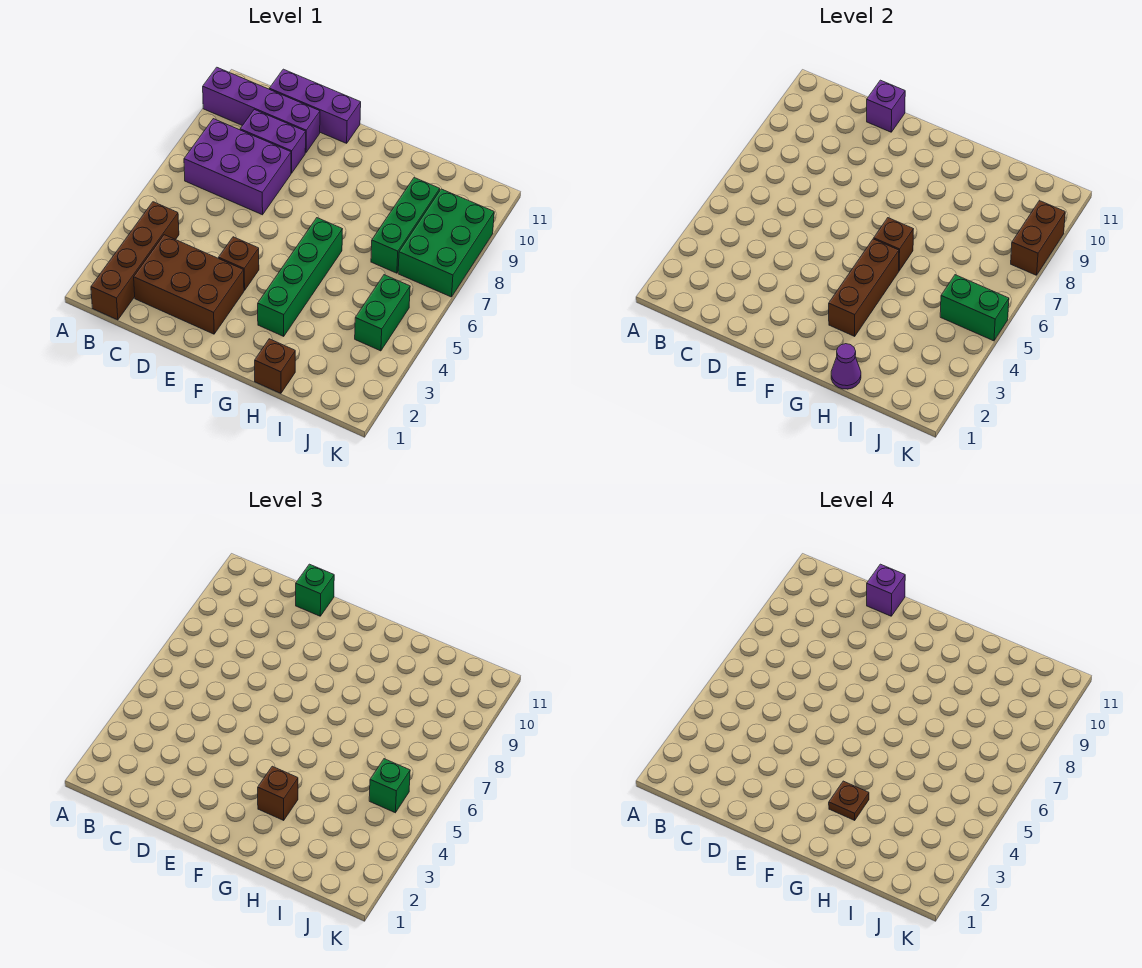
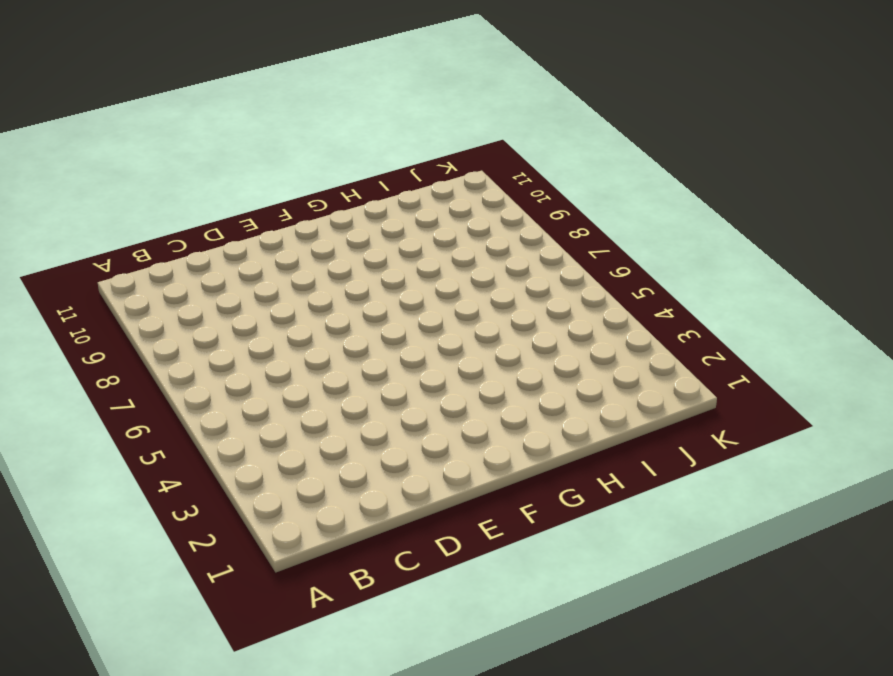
none -> purple 1x4 brick [203,67,320,153]
none -> brown 1x4 brick [91,202,179,320]
none -> purple 2x3 brick [184,119,291,215]

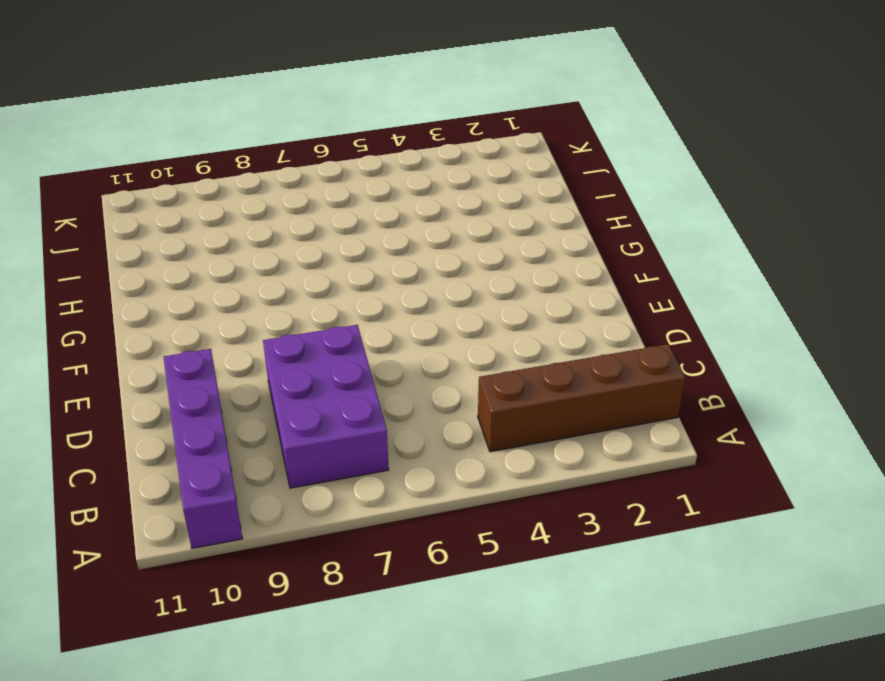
none -> brown 2x3 brick [134,235,244,334]
none -> purple 1x2 brick [240,110,306,173]
none -> purple 1x3 brick [269,69,361,143]

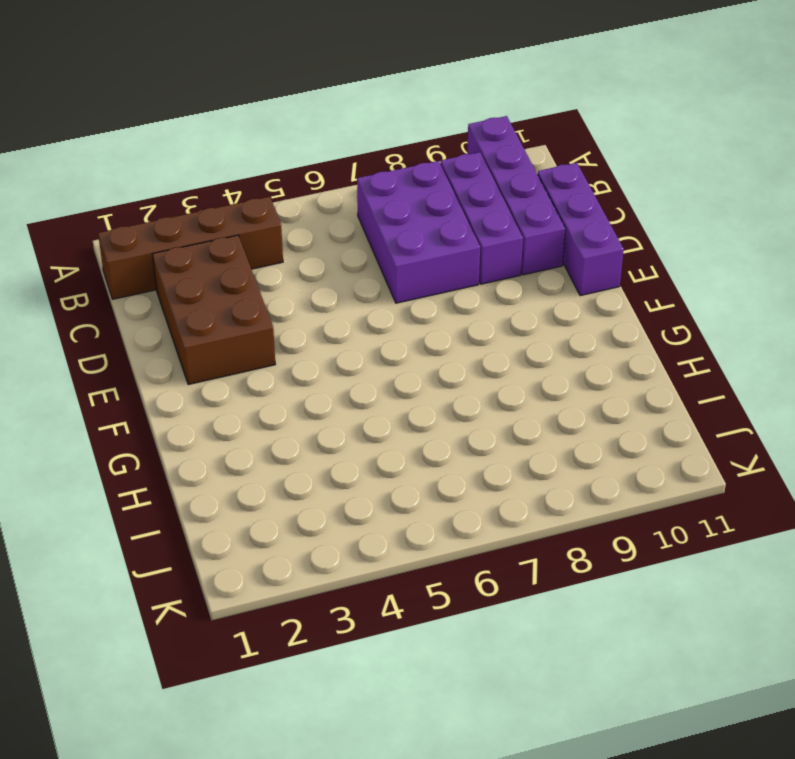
purple 1x3 brick [441,152,523,284] -> purple 1x2 brick [240,110,306,173]
none -> brown 1x1 brick [219,237,259,290]
none -> green 1x4 brick [258,218,342,336]
none -> brown 1x1 brick [255,339,295,393]

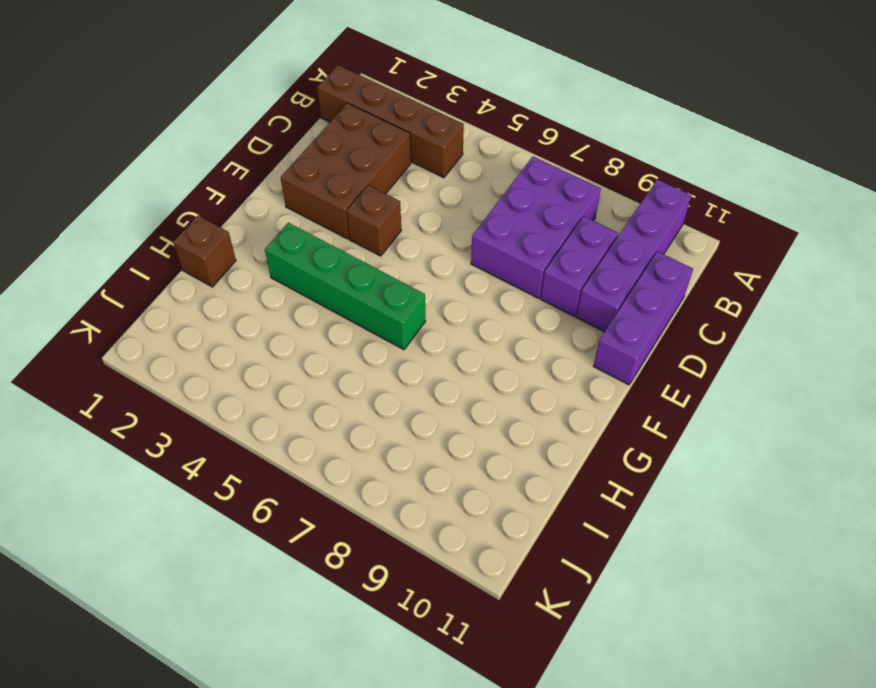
none -> green 1x3 brick [371,178,440,273]
none -> green 1x2 brick [355,275,410,351]
none -> green 2x3 brick [398,189,494,297]

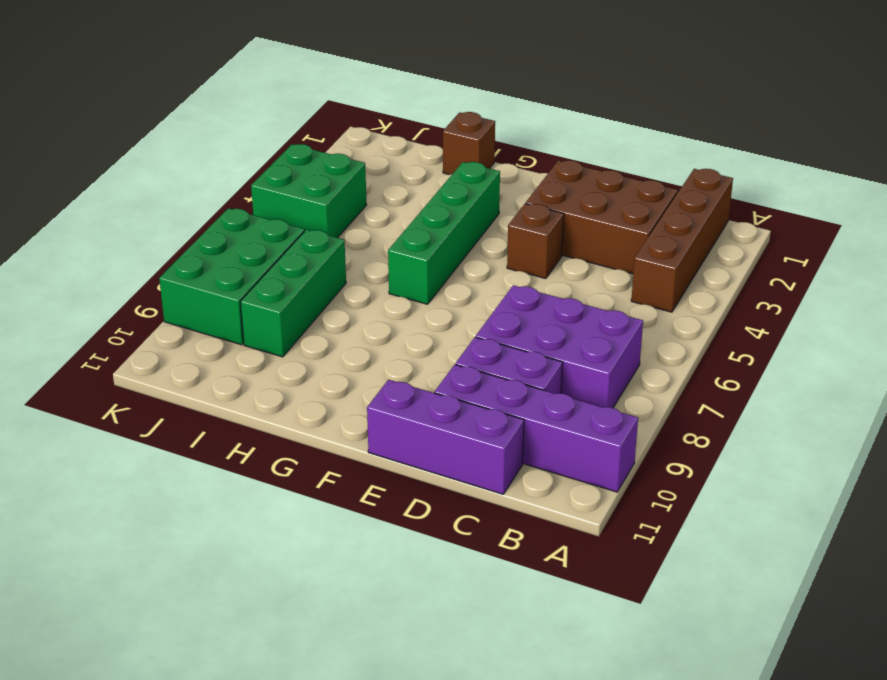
green 2x2 brick [251,144,367,238] -> green 1x2 brick [355,275,410,351]
none -> purple 1x1 brick [867,80,905,132]
none -> brown 1x3 brick [829,239,899,336]
none -> brown 1x1 brick [874,218,913,271]

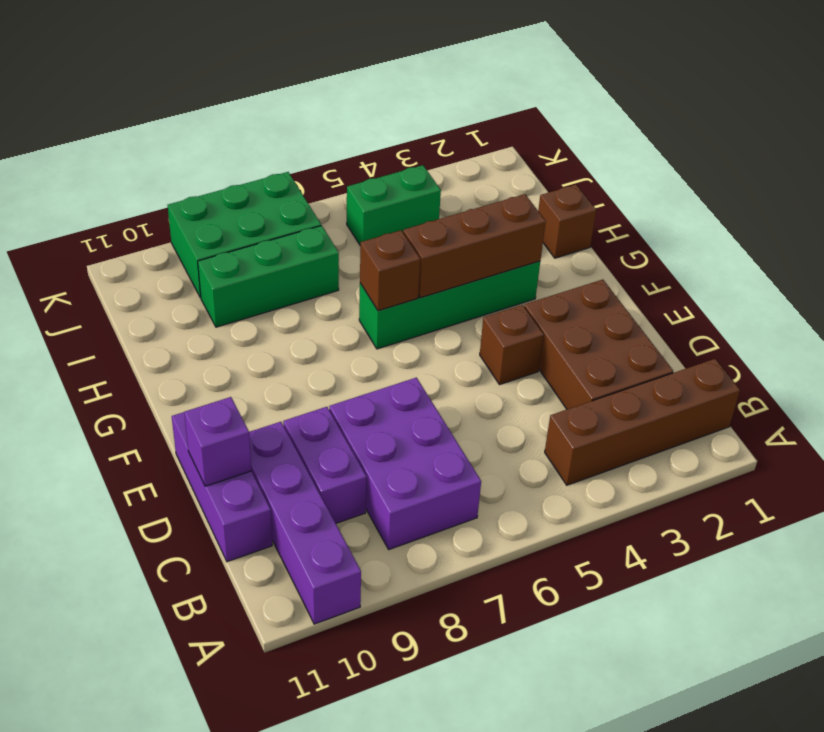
none -> purple 1x1 cone [831,344,861,389]
none -> green 1x2 brick [940,275,1009,341]
none -> brown 1x2 brick [1011,201,1065,275]

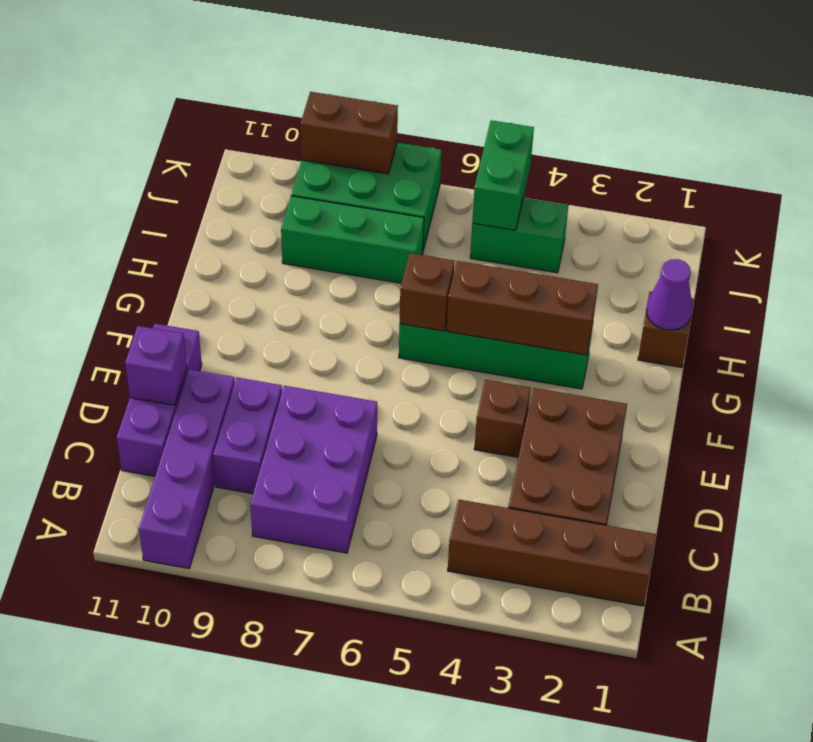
none -> green 1x1 brick [296,564,334,616]
none -> brown 1x1 brick [258,766,298,820]
none -> green 1x1 brick [369,759,410,813]

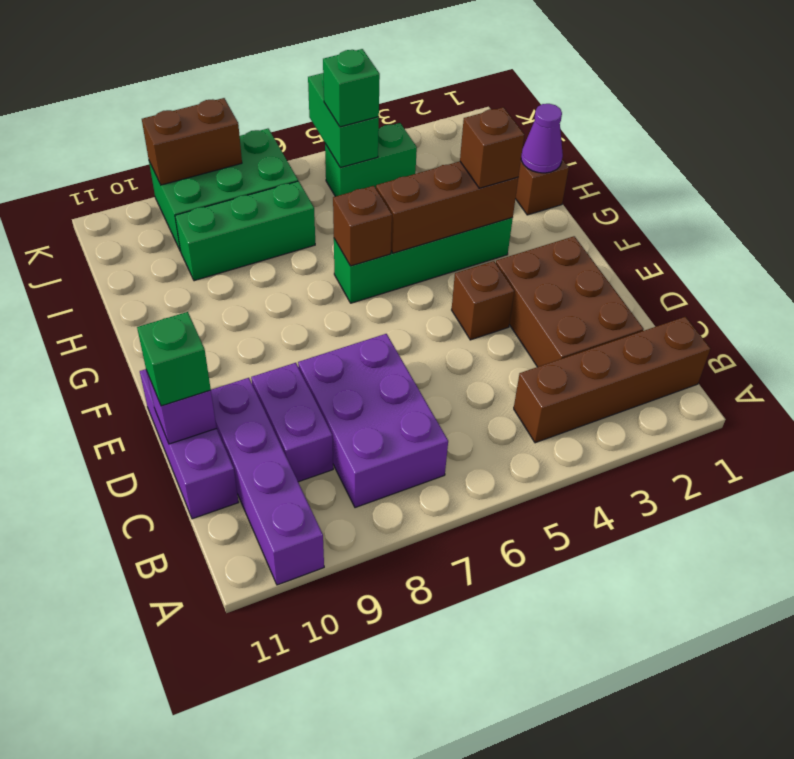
none -> purple 1x1 brick [867,564,905,616]
none -> brown 1x1 plate [829,781,869,820]

